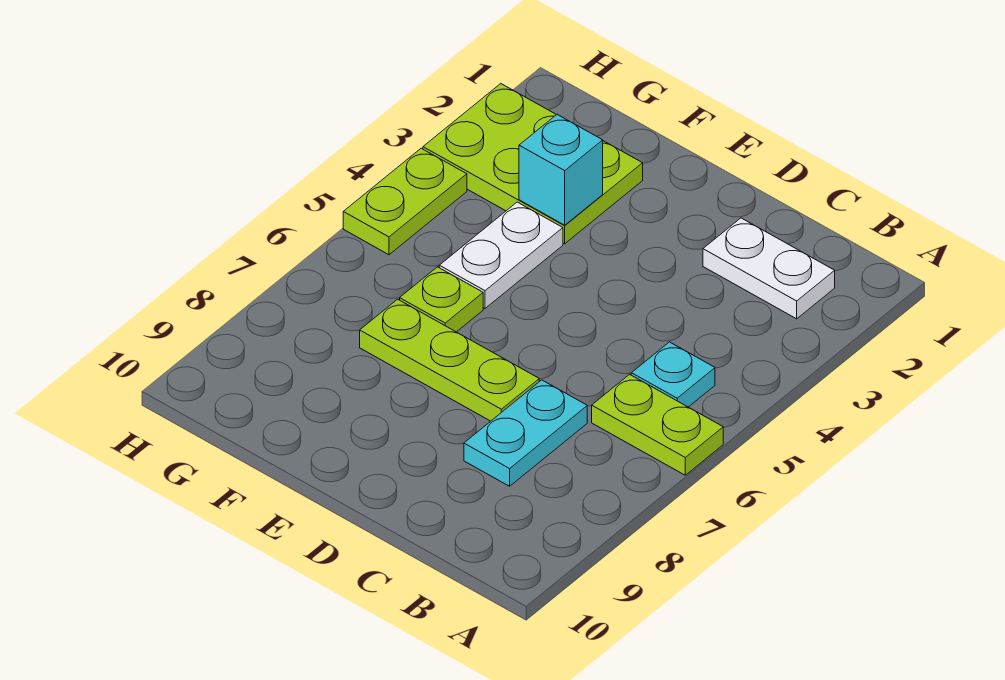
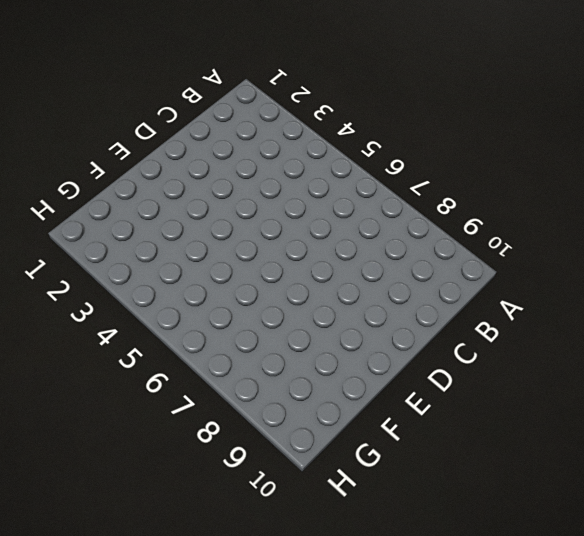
none -> lime 1x2 plate [592,374,723,475]
none -> white 1x2 plate [703,218,835,319]

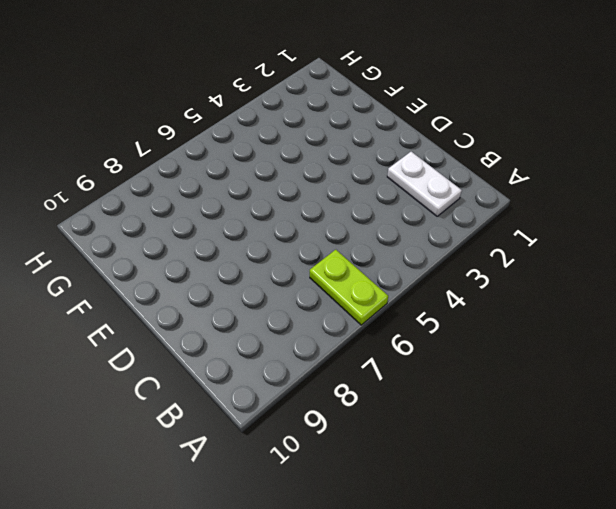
none -> cyan 1x1 plate [631,342,715,407]
none -> cyan 1x2 plate [464,380,587,486]

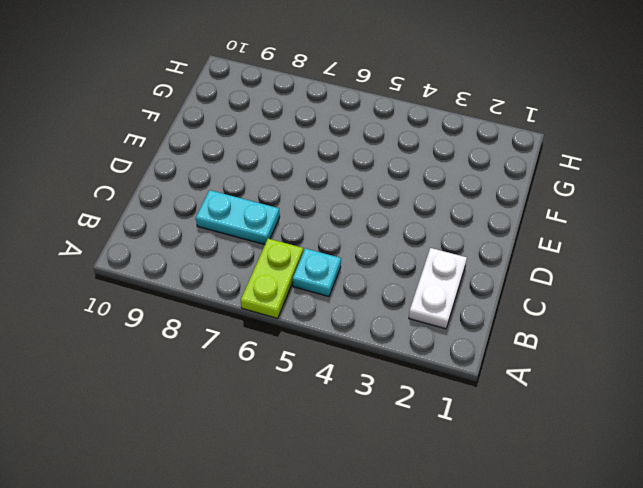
none -> lime 1x3 plate [360,299,539,421]
none -> lime 2x3 plate [423,84,643,244]

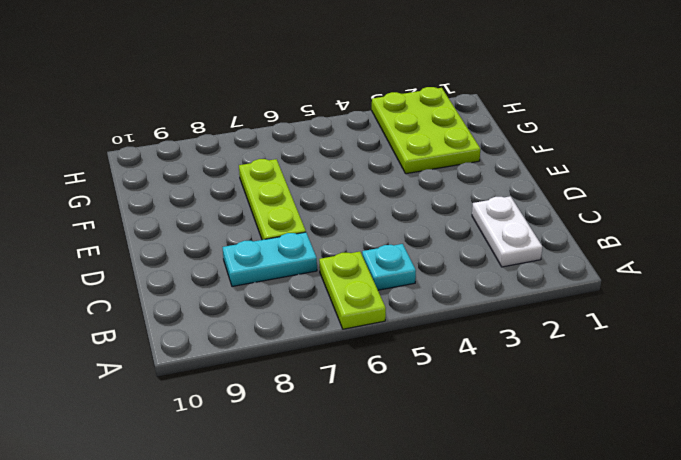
none -> white 1x2 plate [439,202,563,308]
none -> lime 1x1 plate [400,267,483,332]

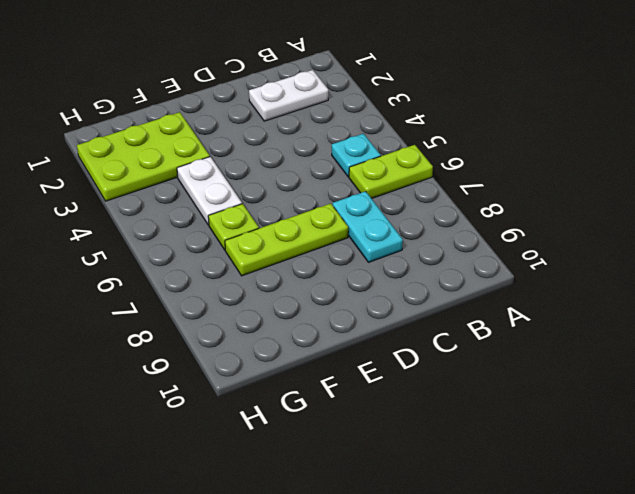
none -> lime 1x2 plate [343,148,467,255]
none -> cyan 1x1 brick [519,115,603,225]

